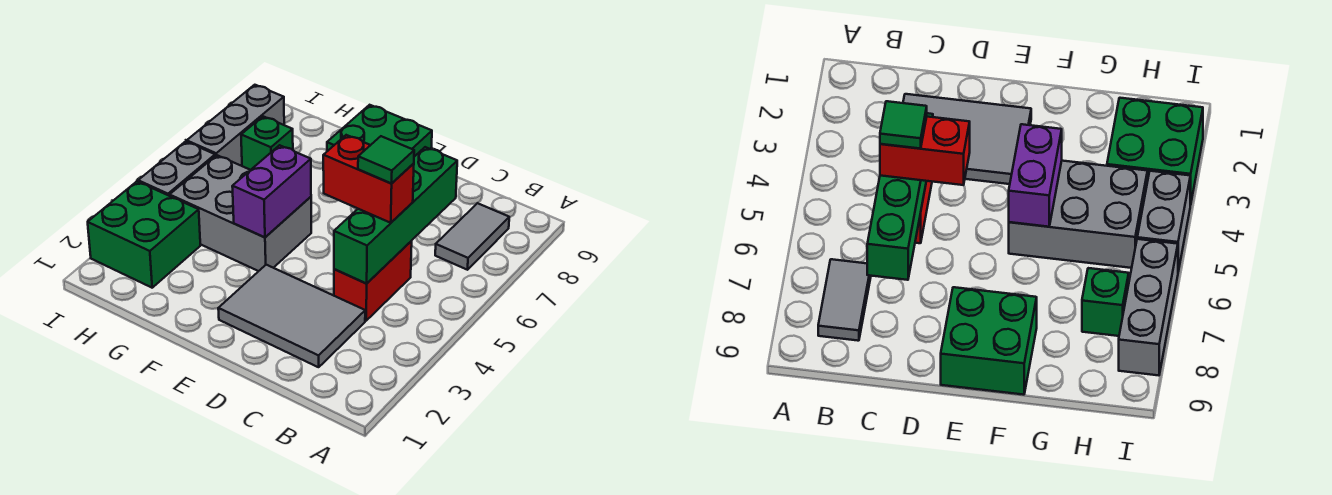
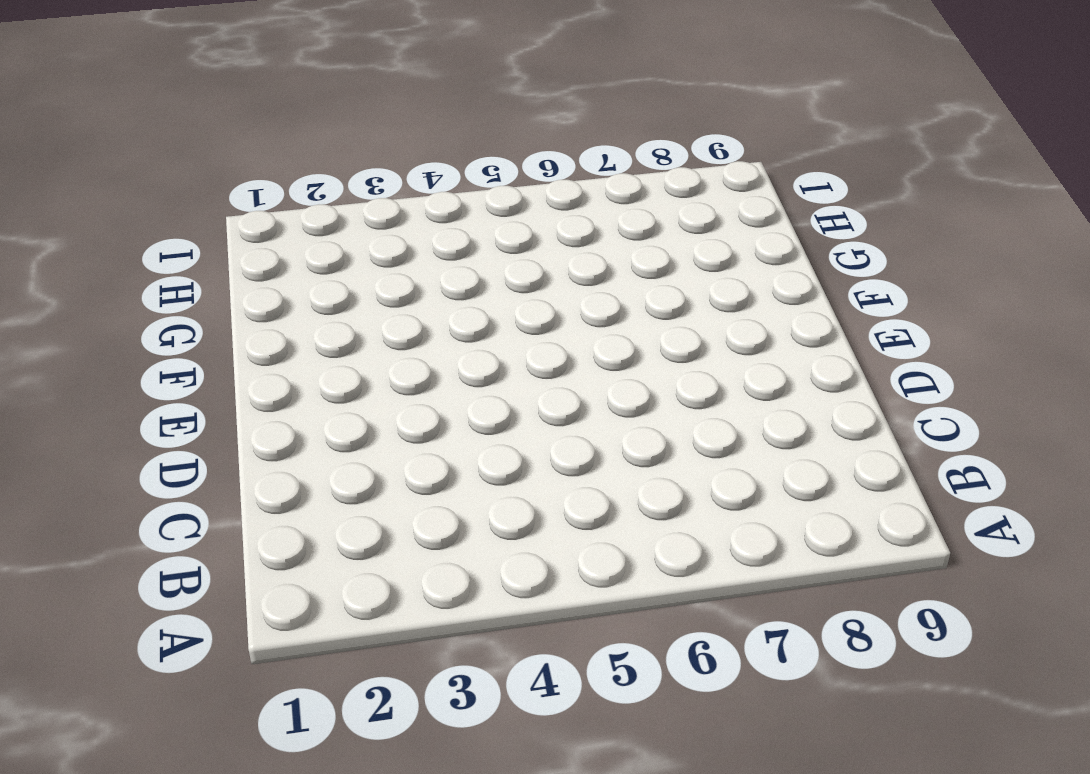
none -> grey 1x2 tile [435,203,509,270]
none -> grey 2x3 tile [218,265,365,367]
none -> red 1x2 brick [334,241,412,321]

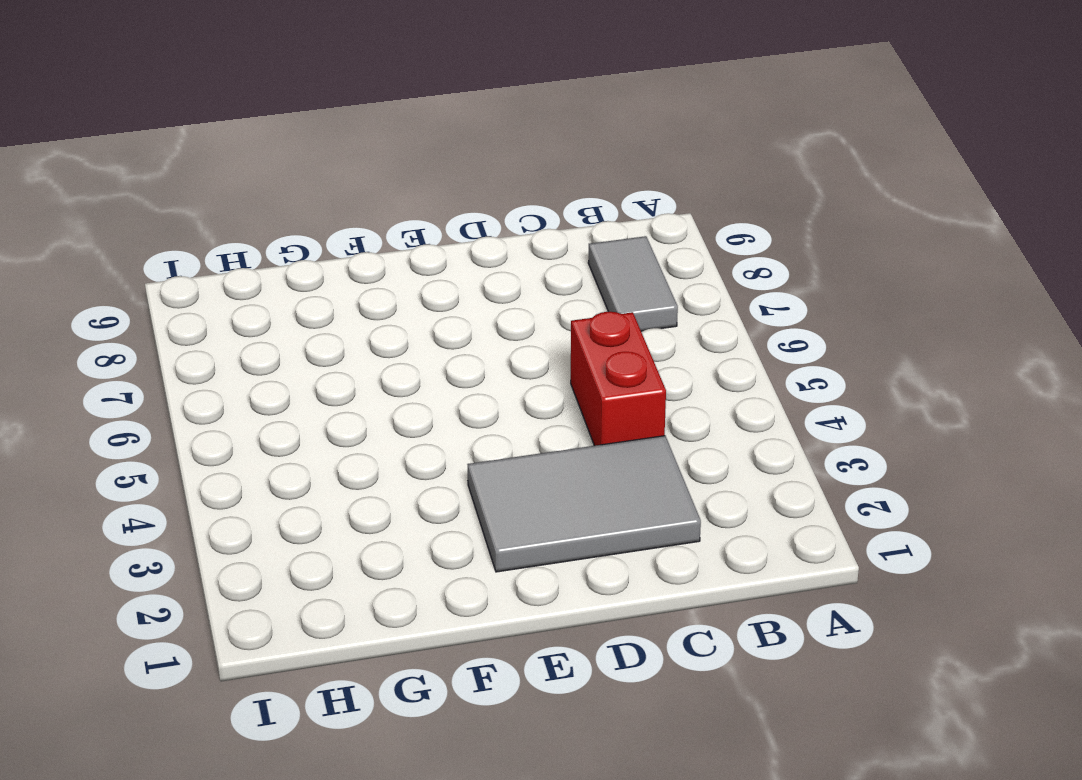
none -> green 2x2 brick [327,105,432,157]
none -> grey 2x3 brick [170,155,311,271]
none -> green 2x2 brick [88,181,200,288]

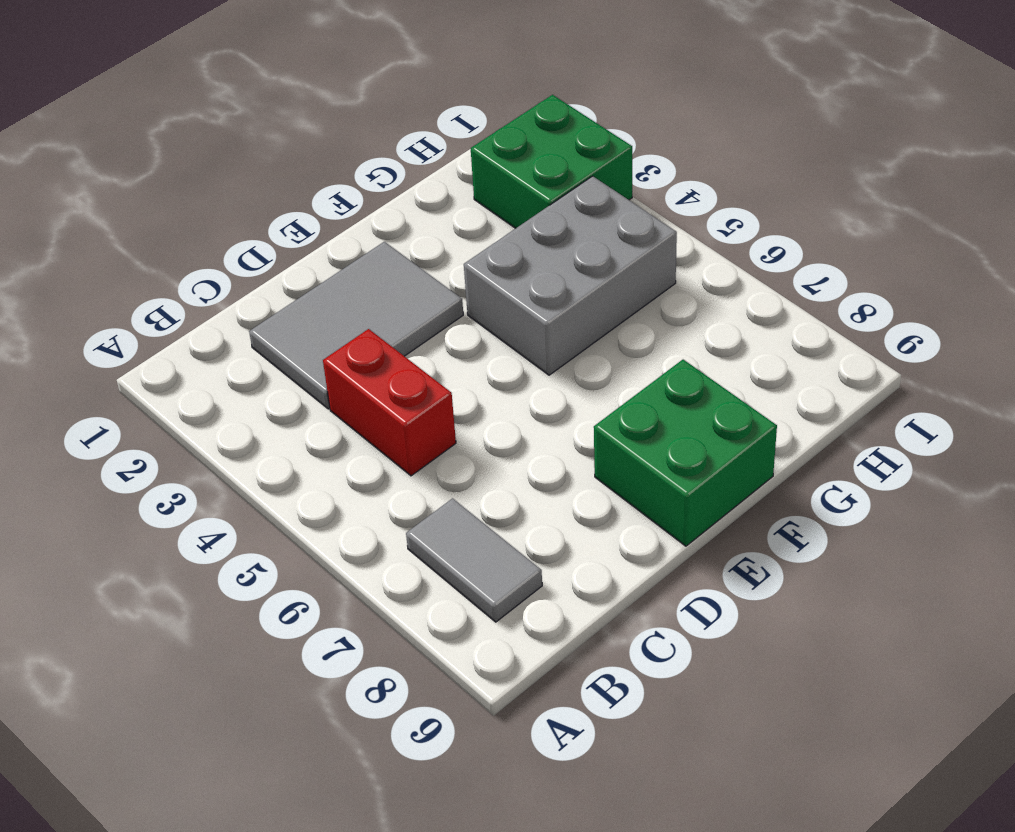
none -> green 1x1 brick [241,116,293,170]
none -> grey 1x2 brick [138,141,215,196]
none -> grey 1x3 brick [187,85,284,166]

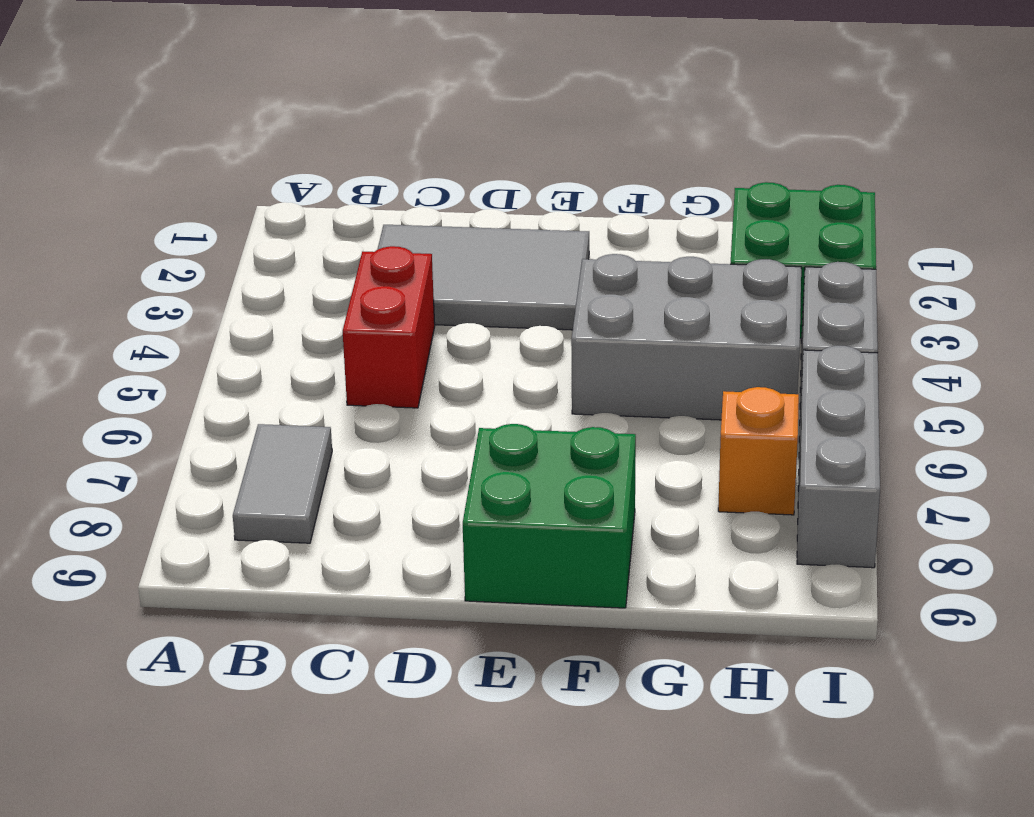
orange 1x1 brick [718,387,799,515] -> green 1x1 brick [241,116,293,170]
none -> green 1x4 brick [334,147,457,284]
none -> purple 1x2 brick [232,145,311,237]
none -> red 1x2 brick [323,135,414,223]

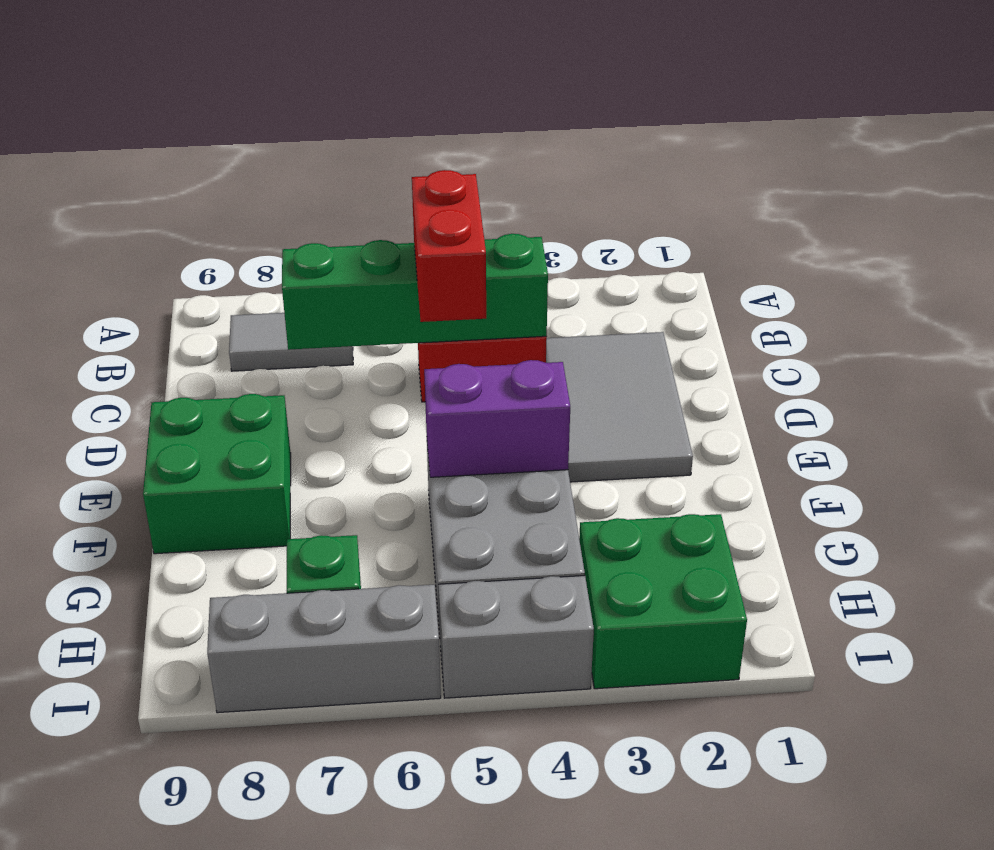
none -> green 1x1 tile [358,136,414,184]

